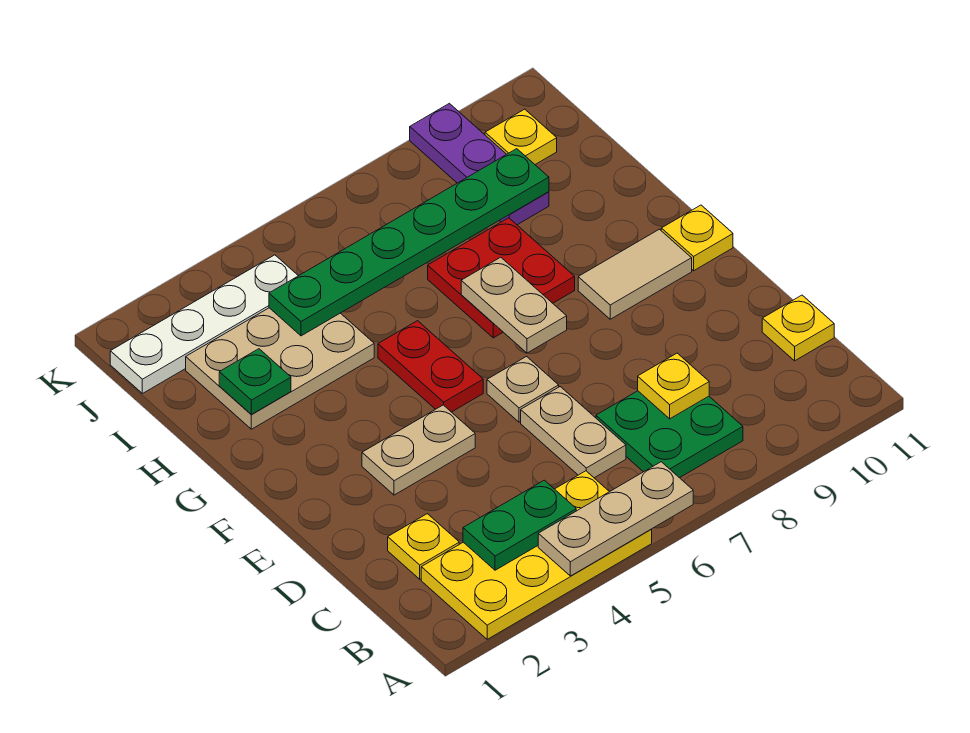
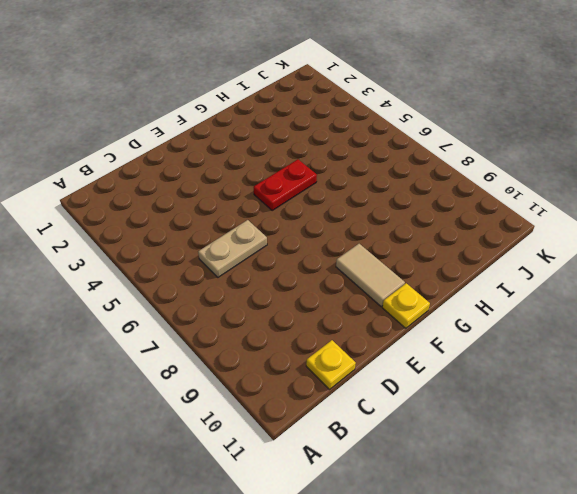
none -> yellow 2x4 plate [421,471,652,639]
none -> green 2x2 plate [596,391,743,478]
none -> yellow 1x1 plate [388,514,459,579]

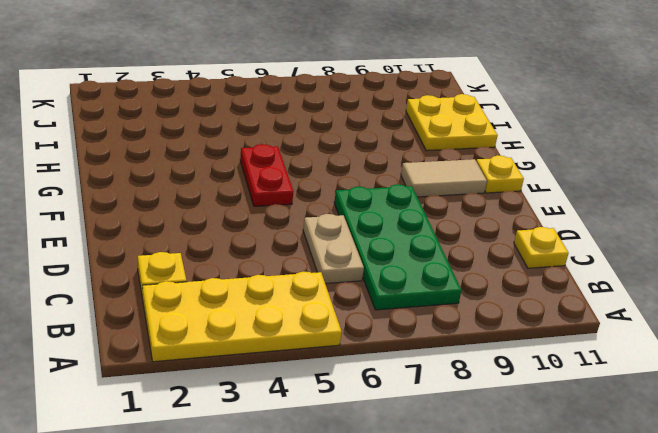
green 2x4 plate [334,184,462,310] -> green 2x2 plate [596,391,743,478]
yellow 2x2 plate [406,94,498,151] -> none
none -> tan 1x2 plate [362,405,475,495]
none -> tan 1x1 plate [487,357,559,422]
none -> red 2x2 plate [428,218,575,338]

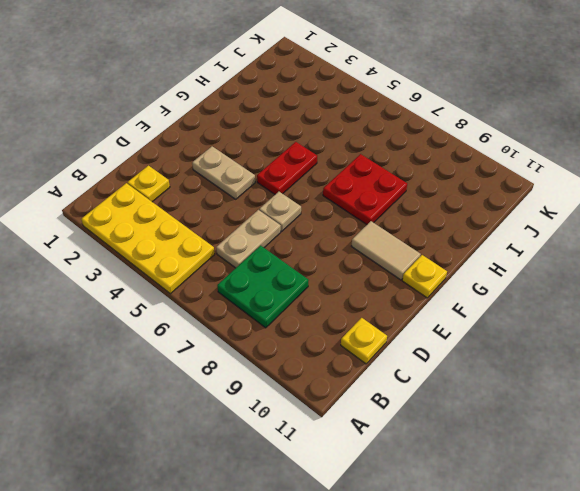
none -> tan 2x3 plate [186,308,374,429]
none -> purple 1x3 plate [410,103,549,225]
none -> white 1x4 plate [110,255,298,394]

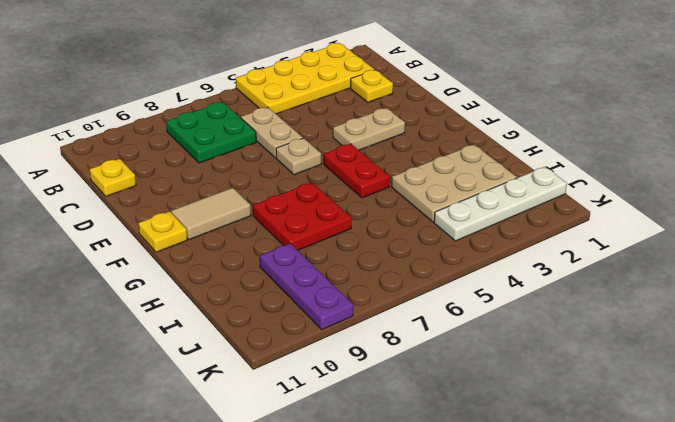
none -> yellow 1x1 plate [485,109,557,164]
none -> tan 1x3 plate [538,462,693,576]
none -> green 1x2 plate [463,480,576,570]

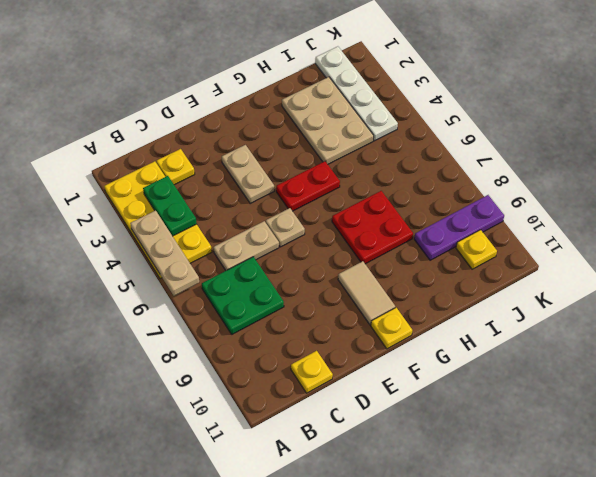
none -> yellow 1x1 plate [638,353,709,419]
none -> tan 1x2 plate [461,257,567,353]
none -> green 1x1 plate [219,349,291,414]

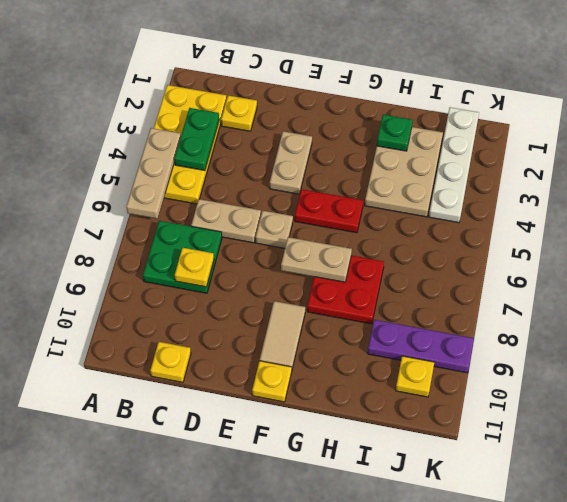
none -> green 1x6 plate [269,149,549,336]

